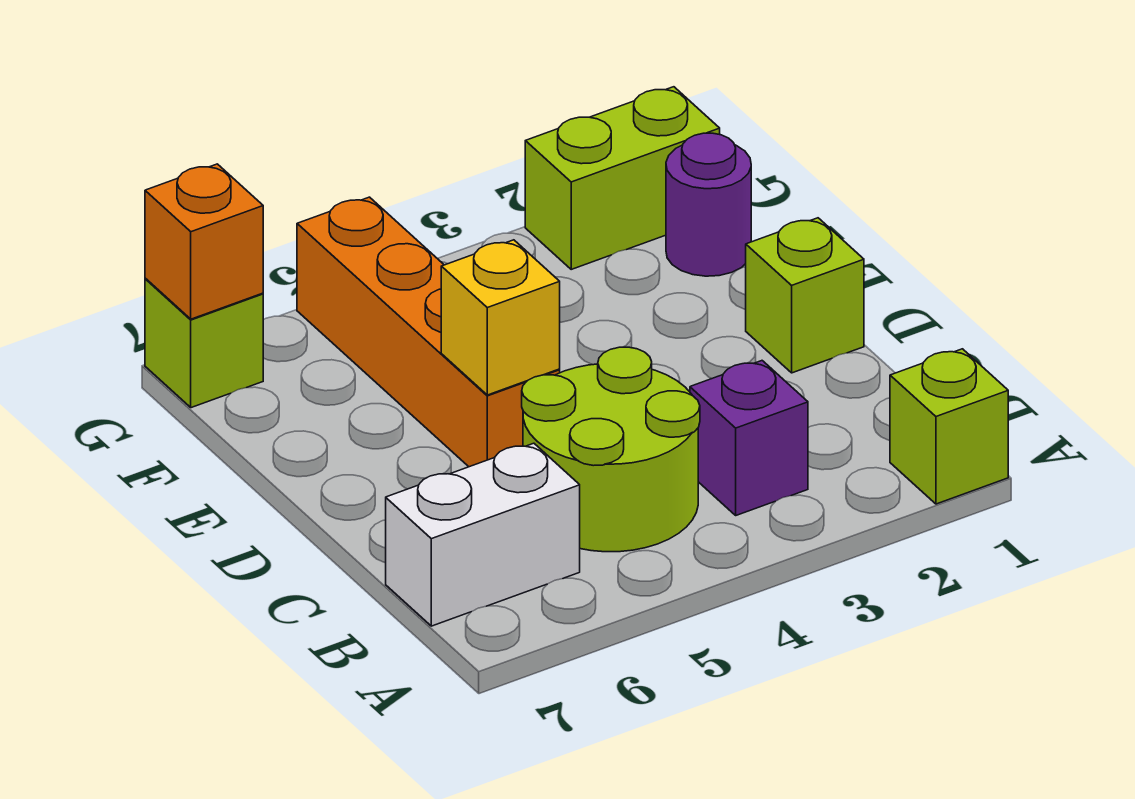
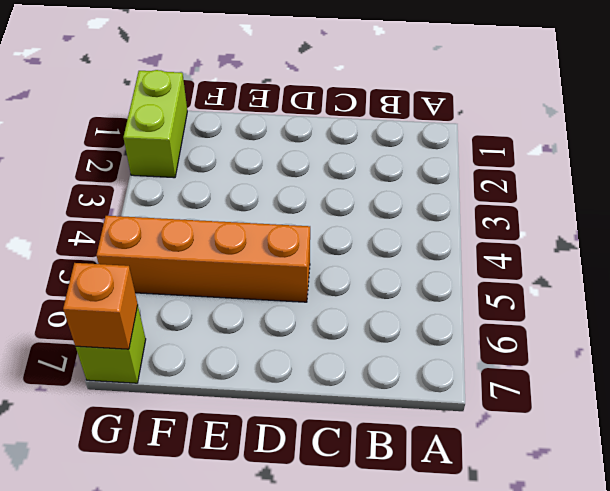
none -> lime 1x1 brick [890,349,1008,504]
none -> purple 1x1 brick [690,361,808,515]

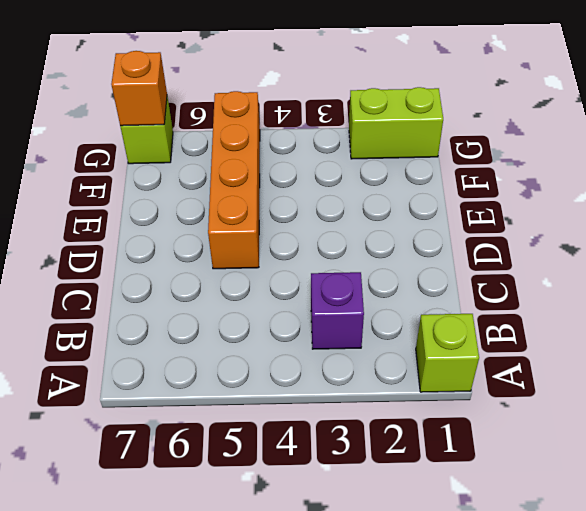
none -> lime 2x2 round brick [522,347,700,552]
none -> white 1x2 brick [386,443,580,626]

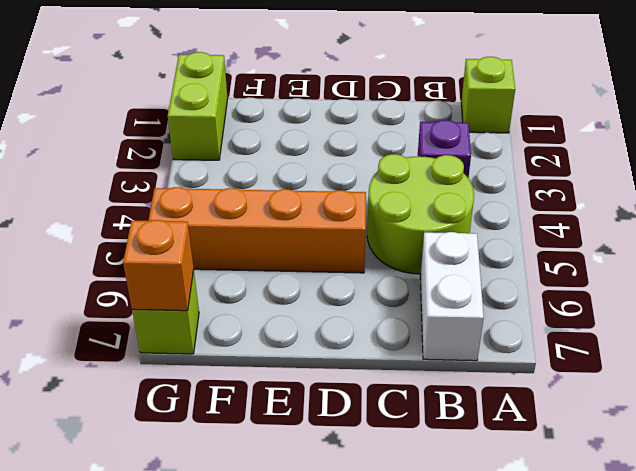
none -> lime 1x1 brick [746,218,864,373]
none -> purple 1x1 round brick [666,133,751,276]

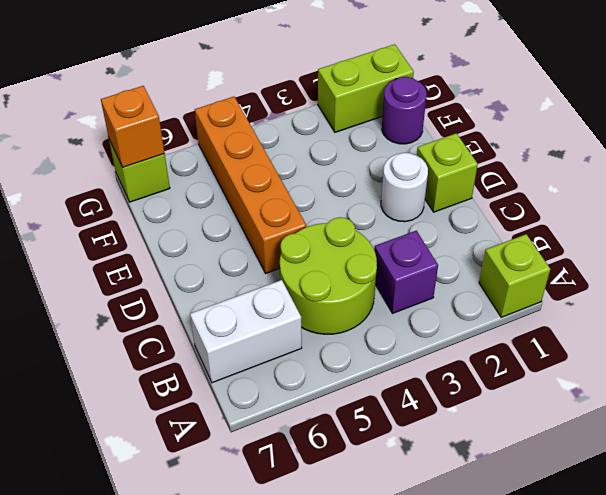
white 1x1 round brick [381,153,428,222] -> none
none -> yellow 1x1 brick [441,240,560,395]

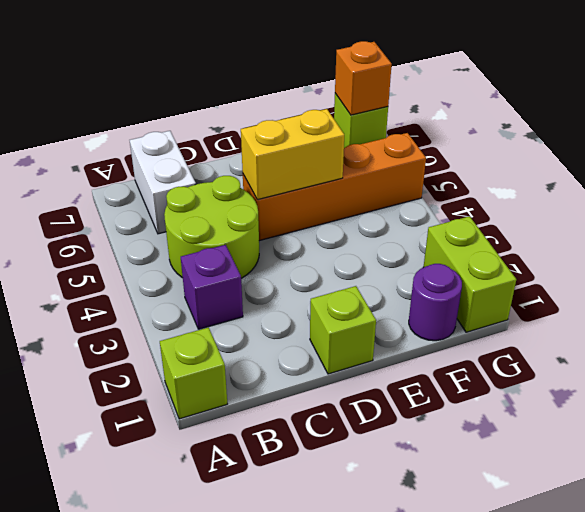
yellow 1x2 brick [241,109,344,200] -> yellow 1x1 brick [441,240,560,395]

